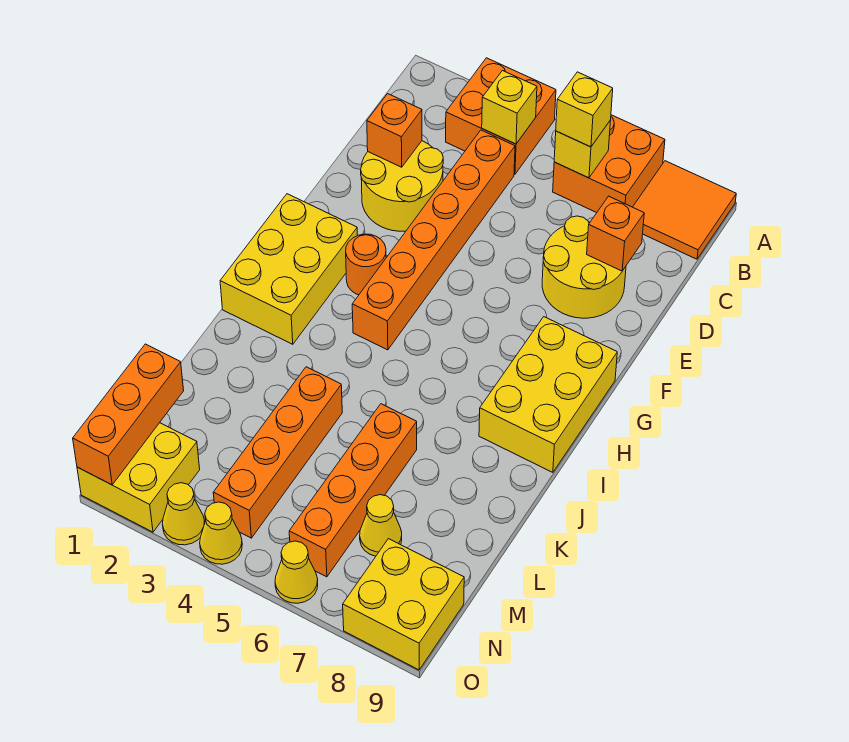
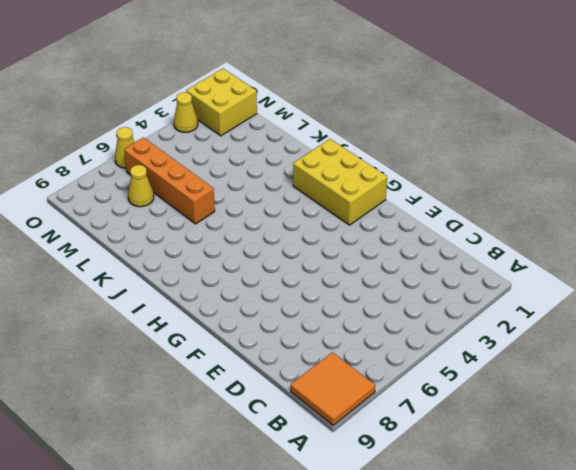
none -> orange 2x2 brick [446,58,556,174]
none -> orange 2x2 brick [553,115,665,213]
none -> orange 1x6 brick [352,130,515,350]

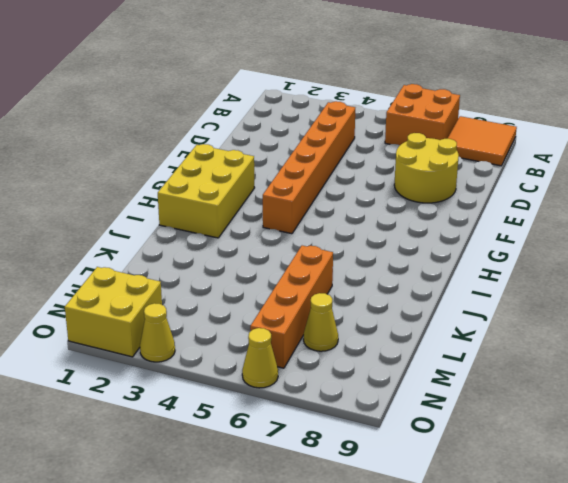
none -> orange 2x2 brick [446,58,556,174]
none -> yellow 2x2 round brick [361,141,443,231]
none -> orange 1x1 round brick [346,234,386,295]

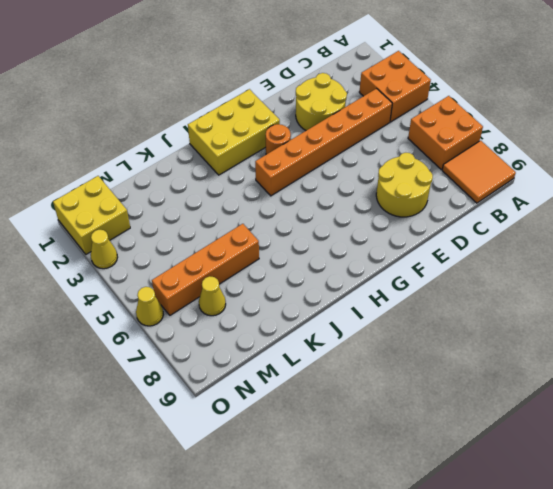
none -> yellow 2x3 brick [479,317,617,472]
none -> orange 1x4 brick [213,367,342,538]
none -> yellow 2x2 brick [343,539,464,670]

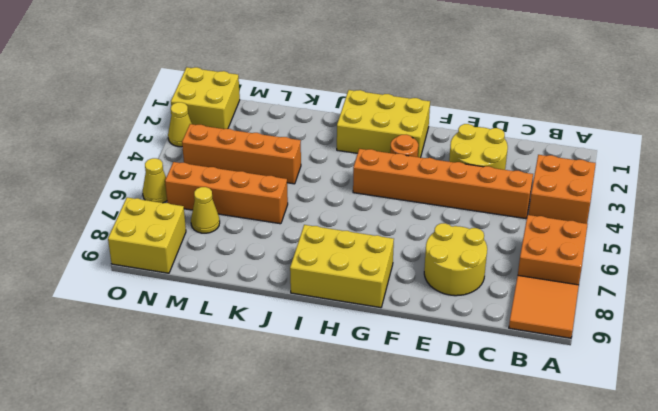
none -> yellow 1x1 cone [200,502,242,564]
none -> yellow 1x1 brick [482,71,537,144]
none -> yellow 1x1 brick [554,120,611,178]

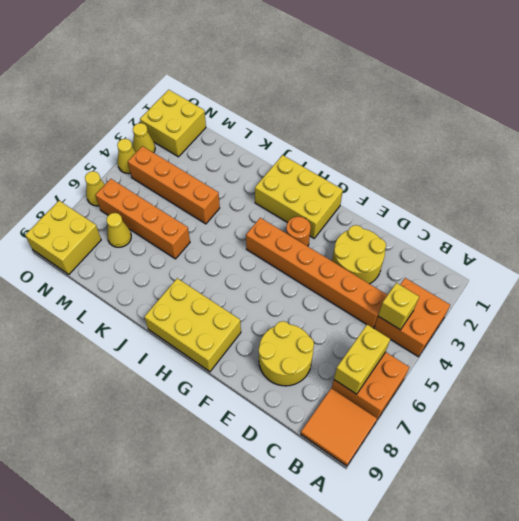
yellow 1x2 brick [334,325,390,394] -> yellow 1x1 brick [554,120,611,178]
none -> orange 1x1 brick [367,94,422,167]
none -> orange 1x1 brick [587,196,644,271]
none -> orange 1x3 brick [73,344,184,485]

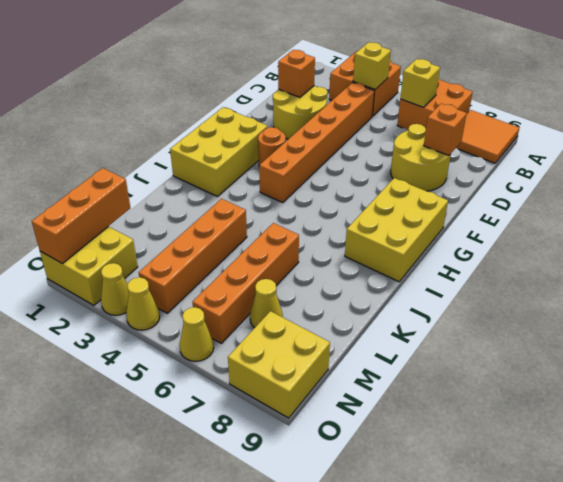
none -> yellow 1x1 brick [556,72,613,147]

